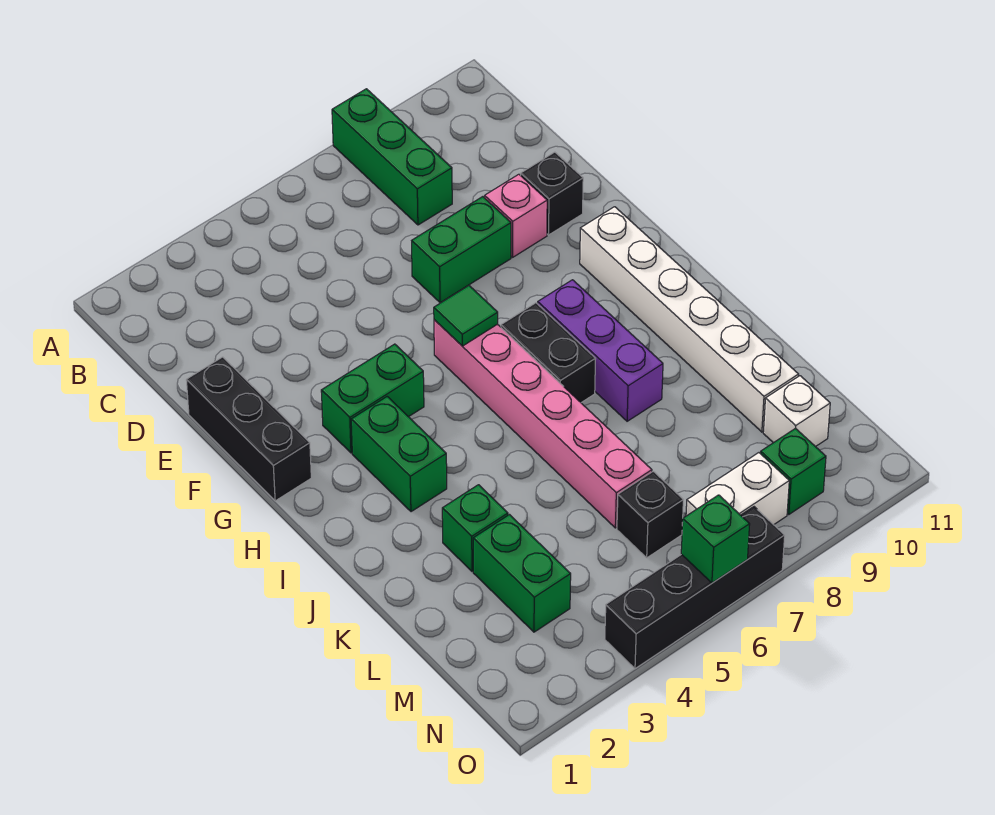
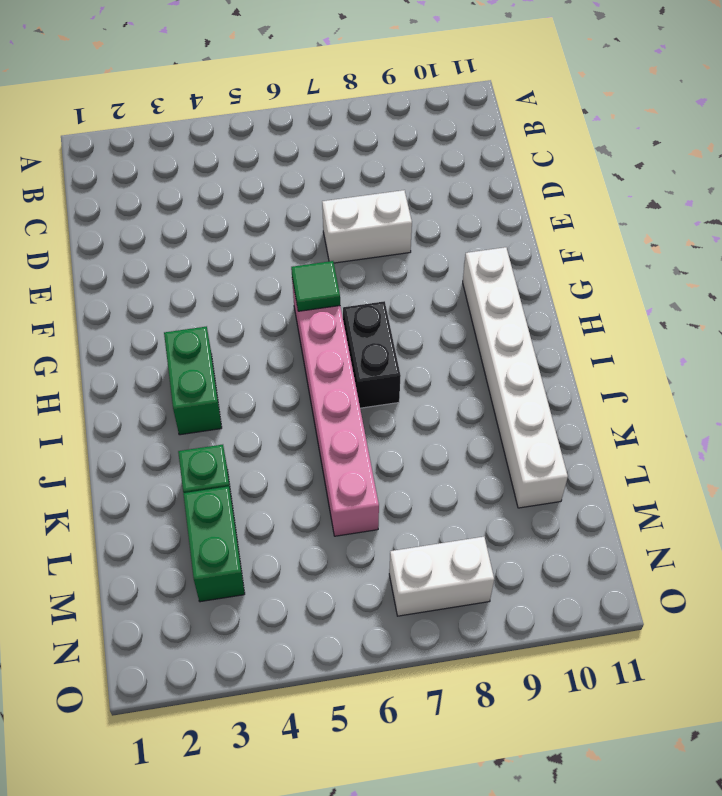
white 1x2 brick [322,190,412,263] -> green 1x2 brick [412,197,511,303]
none -> green 1x3 brick [332,89,452,225]
none -> black 1x3 brick [186,357,311,501]
none -> pink 1x1 brick [485,174,547,257]

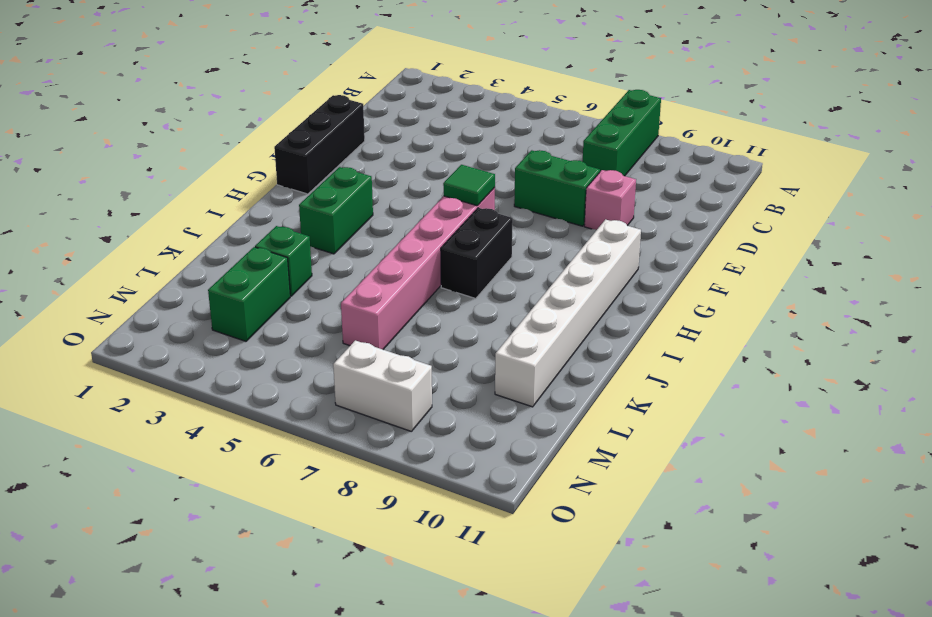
none -> black 1x1 brick [521,152,583,235]
none -> green 1x2 brick [321,344,424,453]
none -> purple 1x3 brick [538,280,663,421]

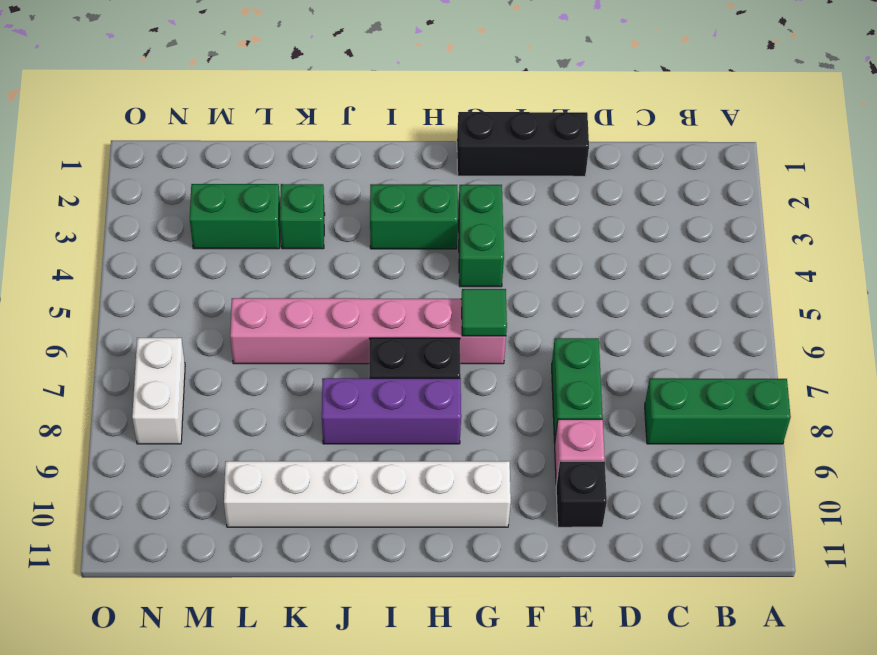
none -> black 1x1 brick [617,471,683,558]
none -> white 1x1 brick [763,376,830,447]
none -> green 1x1 brick [761,428,826,514]

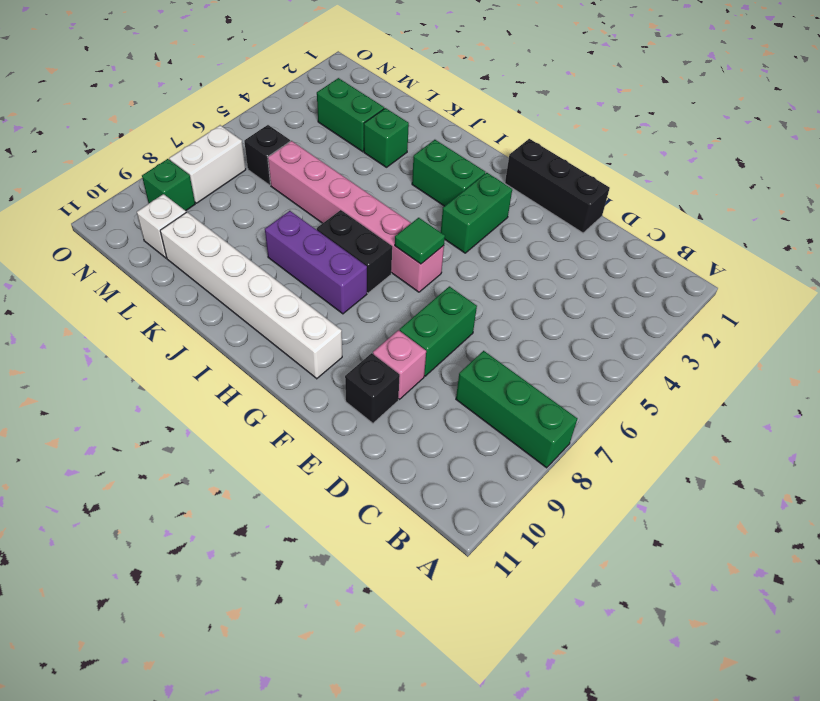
none -> black 1x4 brick [605,507,785,669]
none -> green 1x1 brick [681,495,750,583]

